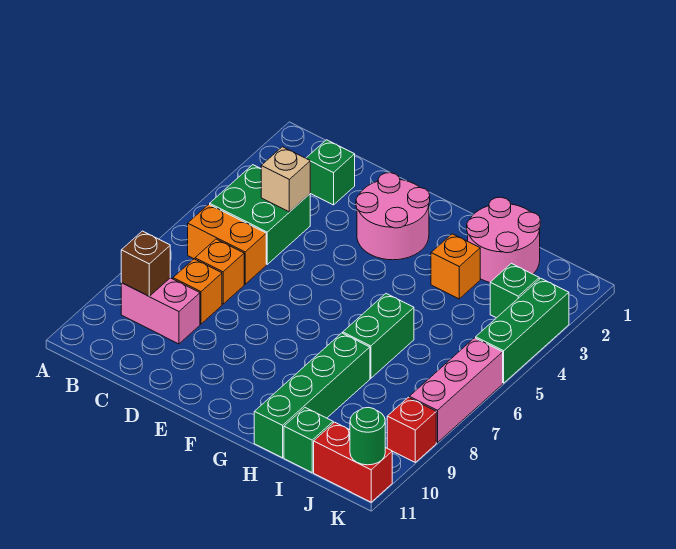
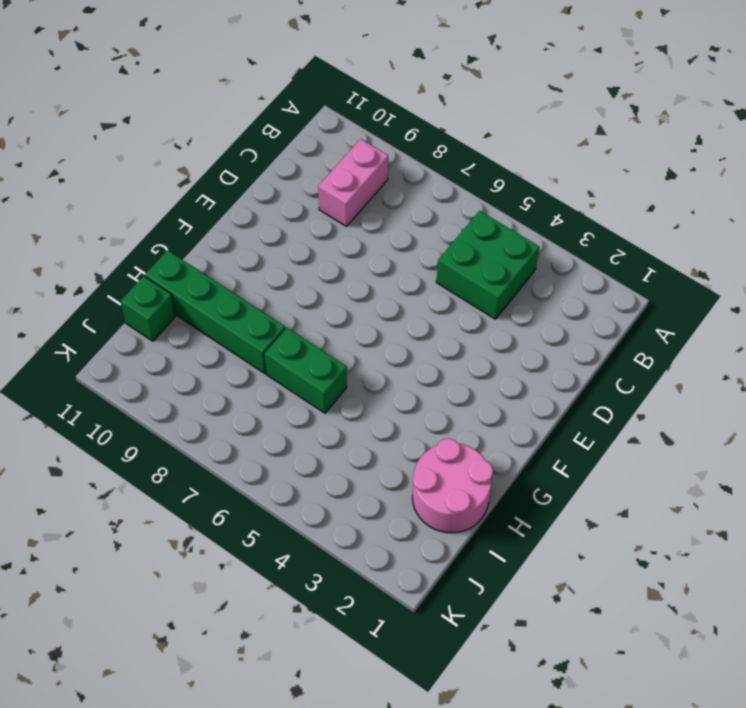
none -> orange 1x2 brick [188,204,266,284]
none -> green 1x1 brick [306,140,355,205]
none -> orange 1x1 brick [195,239,244,304]

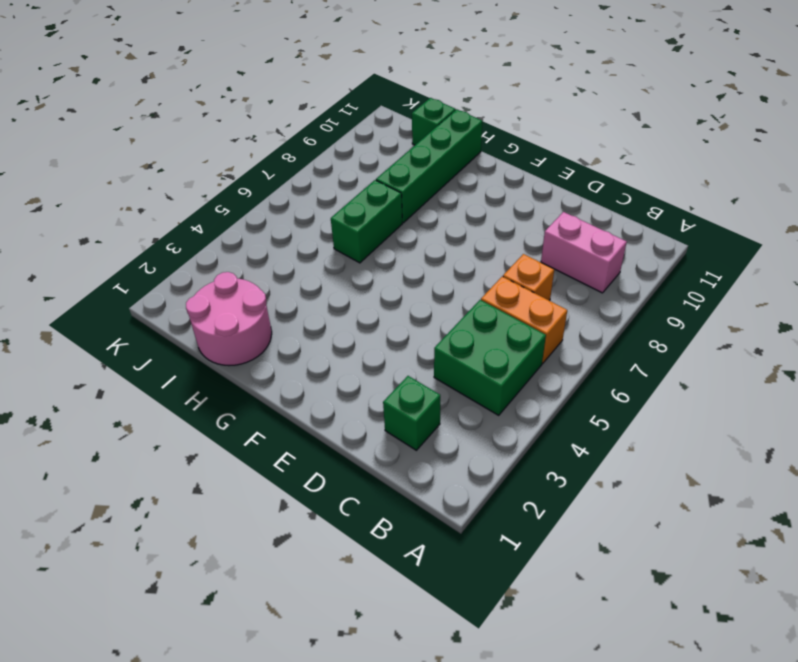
none -> orange 1x1 brick [173,259,222,324]
none -> pink 2x2 round brick [356,173,430,260]
none -> orange 1x1 brick [431,234,480,299]

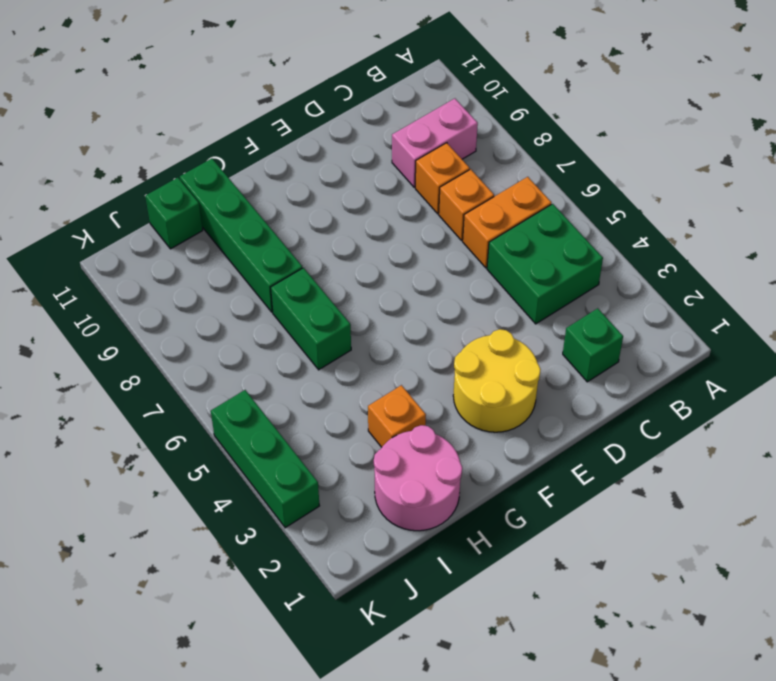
yellow 2x2 round brick [453,329,541,432] -> pink 2x2 round brick [356,173,430,260]
none -> green 1x1 brick [490,263,539,318]
none -> red 1x2 brick [314,422,392,502]
none -> pink 1x3 brick [409,338,503,443]

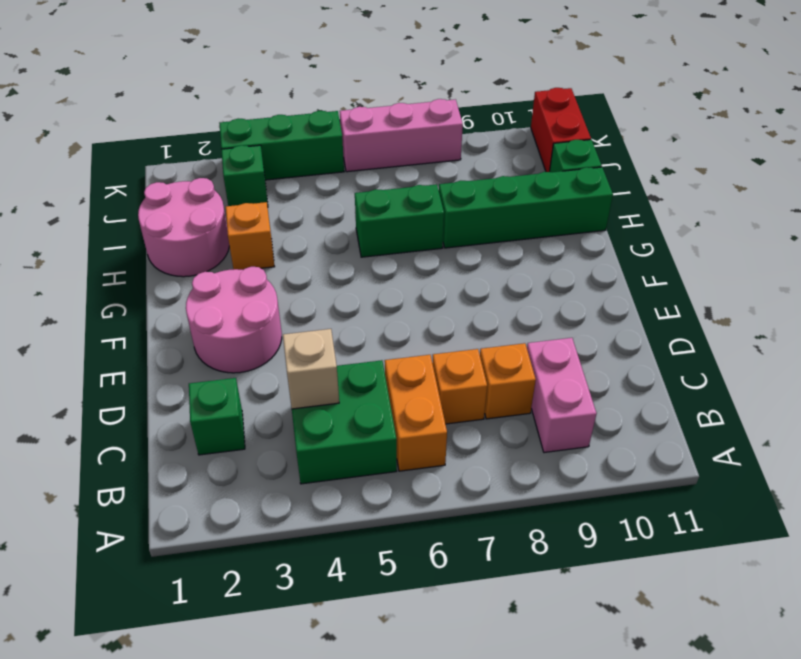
none -> red 1x1 brick [387,397,436,462]
none -> brown 1x1 brick [121,231,170,296]
none -> green 1x1 round brick [350,408,385,465]

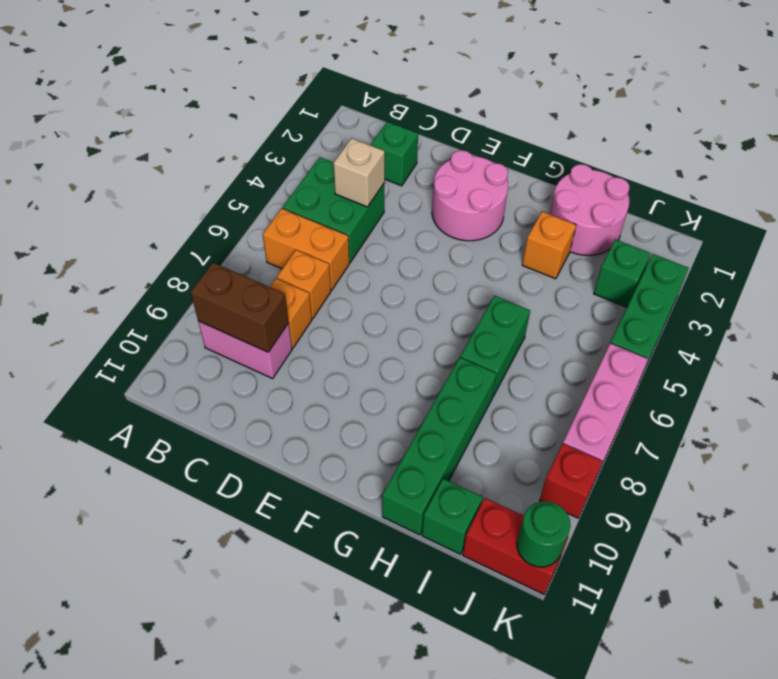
brown 1x2 brick [191,263,289,352] -> brown 1x1 brick [121,231,170,296]

